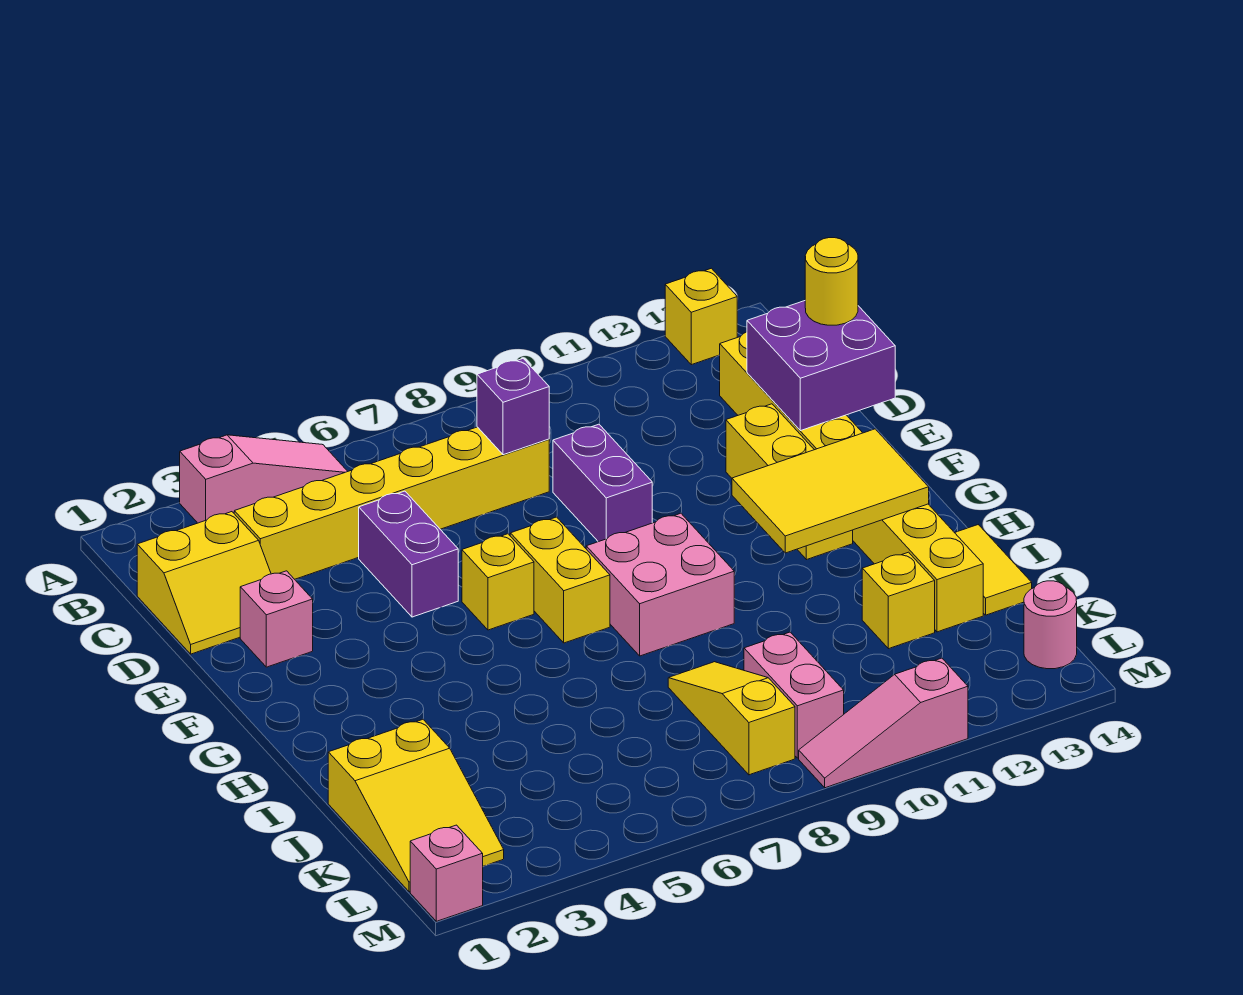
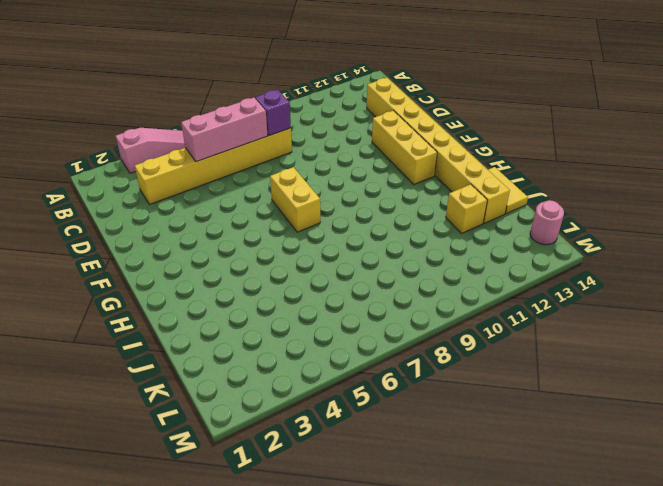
pink 1x3 brick [181,98,268,162] -> none
none -> yellow 1x1 brick [665,268,737,365]
none -> yellow 2x2 slope [137,512,271,654]
none -> purple 1x2 brick [359,491,458,617]

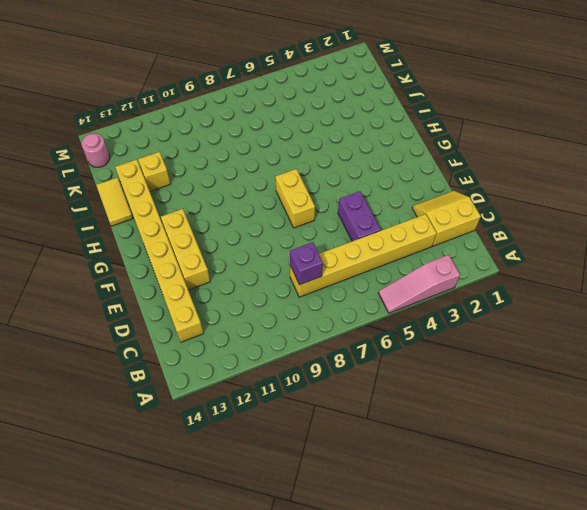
none -> yellow 1x1 brick [665,268,737,365]
none -> purple 1x2 brick [553,424,652,542]
none -> pink 1x1 brick [240,571,313,667]

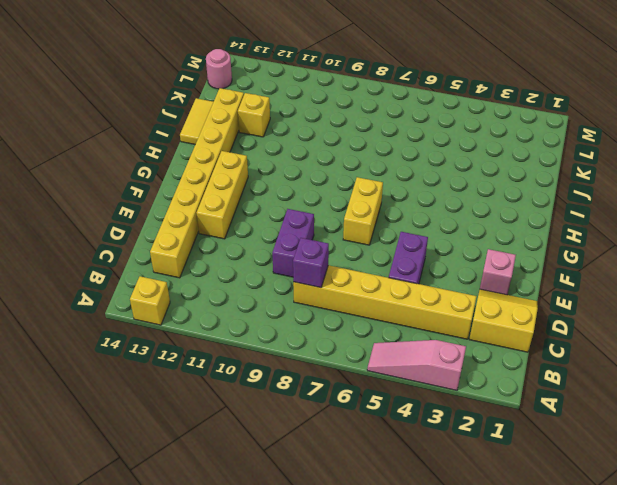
none -> yellow 1x1 brick [462,534,534,630]
none -> pink 2x2 brick [586,513,734,656]
none -> yellow 2x3 slope [328,720,504,892]

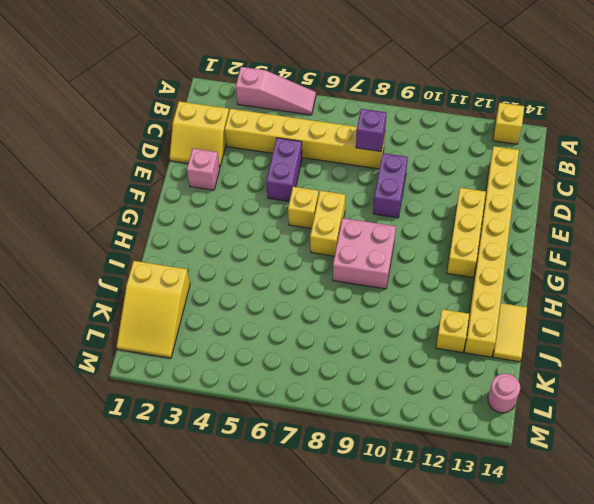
none -> yellow 1x3 slope [668,662,795,775]
none -> pink 1x2 brick [744,632,844,758]
none -> pink 1x1 brick [410,825,483,921]

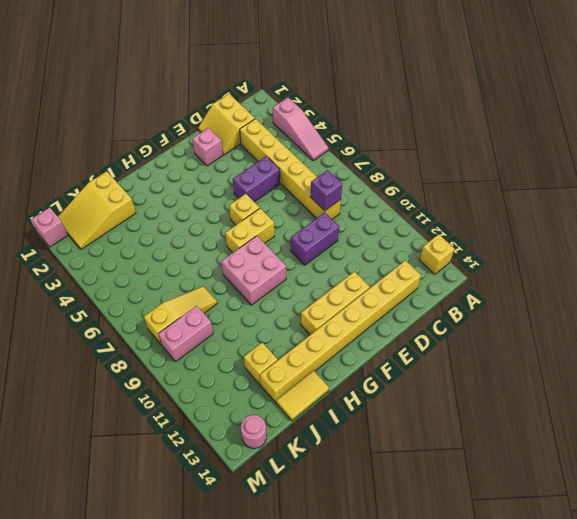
none -> pink 1x3 slope [799,658,968,788]
none -> purple 2x2 brick [747,301,895,431]
none -> yellow 2x3 tile [732,429,929,553]

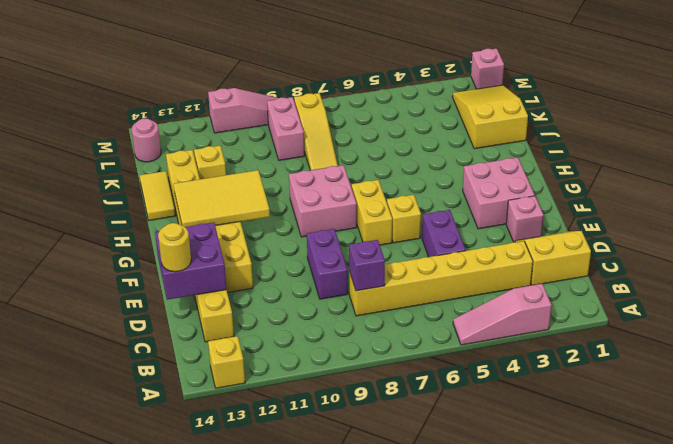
pink 2x2 brick [463,157,535,229] -> none

